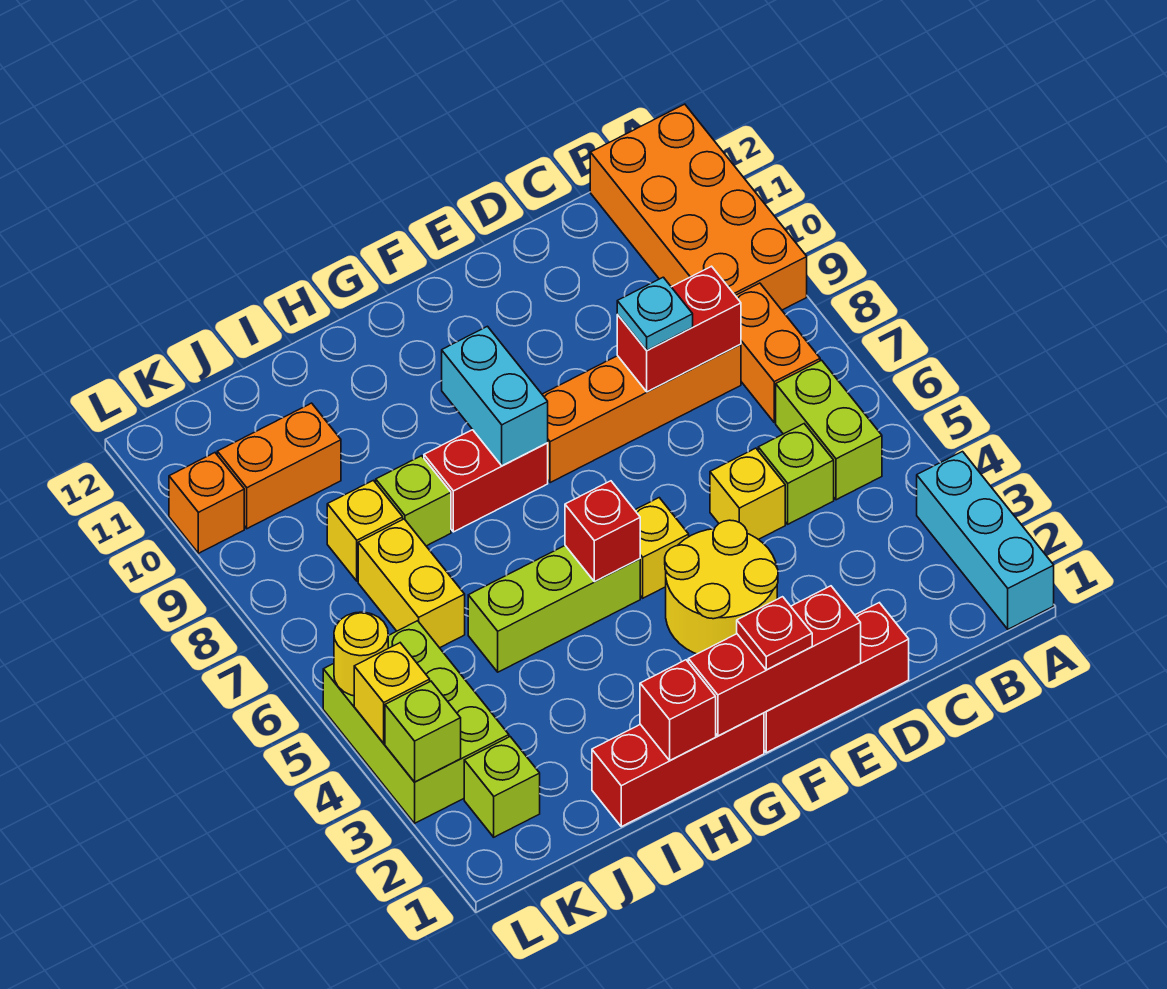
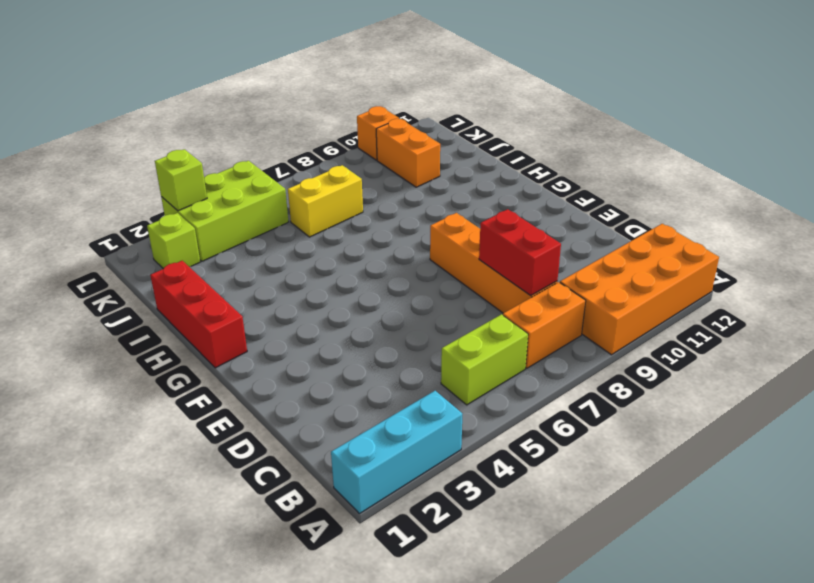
none -> lime 1x1 brick [758,424,834,524]
none -> red 1x3 brick [764,603,909,753]
none -> yellow 1x1 brick [710,448,785,539]
none -> yellow 2x2 round brick [665,520,778,654]

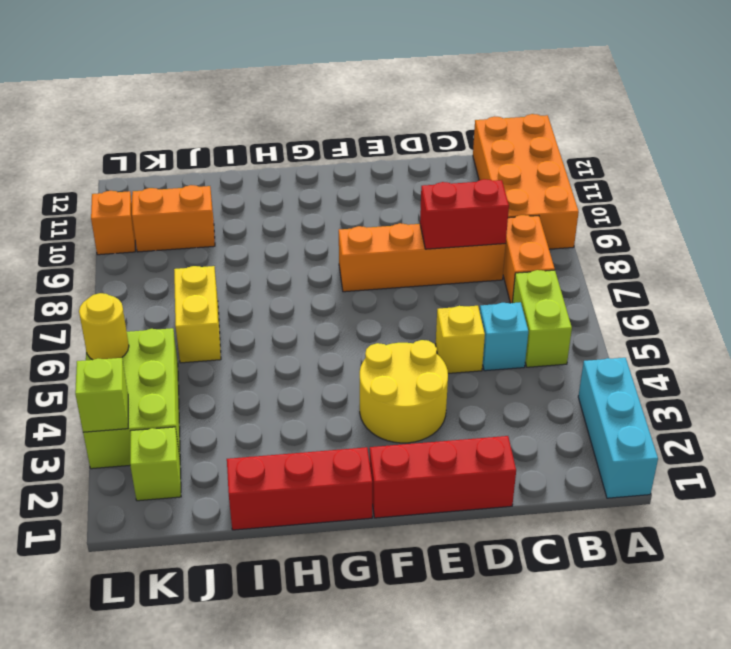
cyan 1x1 brick [480,302,528,371] -> lime 1x1 brick [758,424,834,524]
none -> yellow 1x1 brick [635,498,689,598]
none -> lime 1x3 brick [468,546,640,672]
none -> red 1x2 brick [424,430,548,532]
none -> lime 1x1 brick [376,456,451,546]

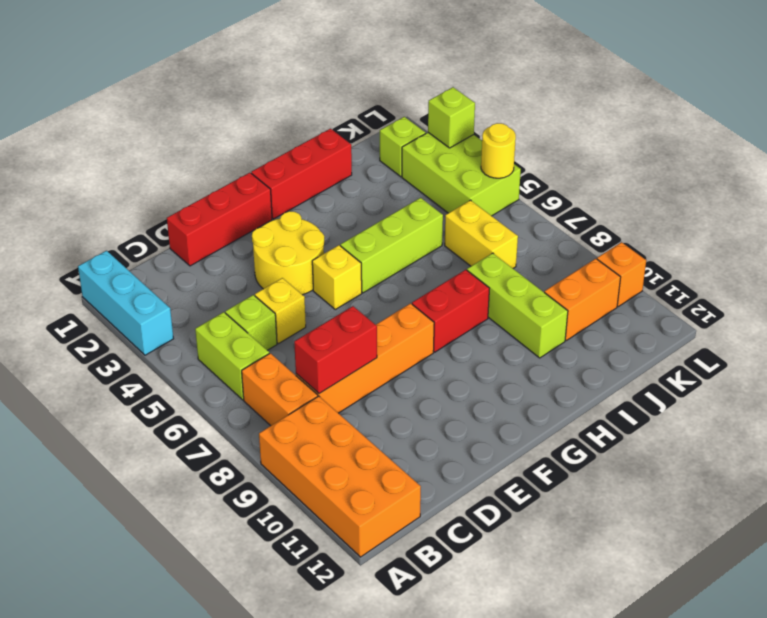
lime 1x3 brick [467,253,568,358] -> lime 1x1 brick [376,456,451,546]
none -> yellow 1x1 brick [327,480,403,581]
none -> red 1x3 brick [688,586,861,736]
none -> red 1x1 brick [565,481,640,582]
none -> cyan 1x2 brick [442,326,548,466]

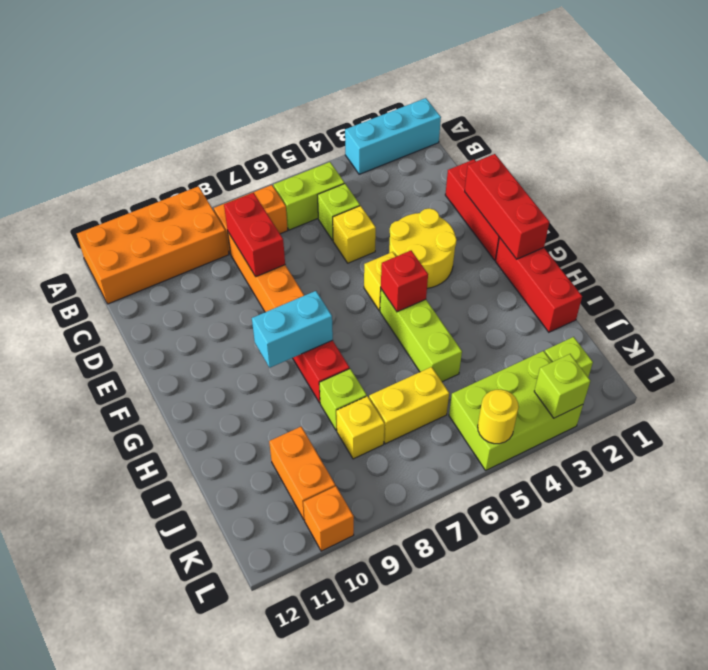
none -> red 1x1 brick [640,660,716,760]
none -> yellow 1x1 brick [354,643,430,743]
none -> cyan 1x1 plate [617,277,693,350]
none -> red 1x1 plate [737,597,812,670]

